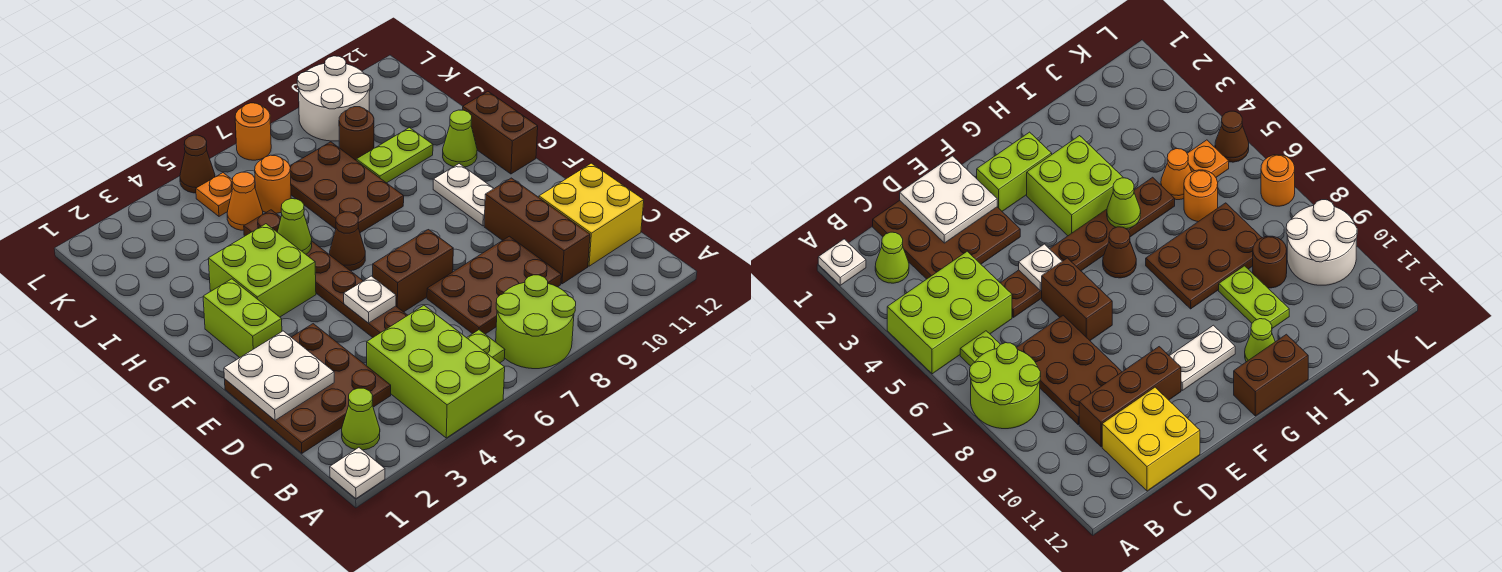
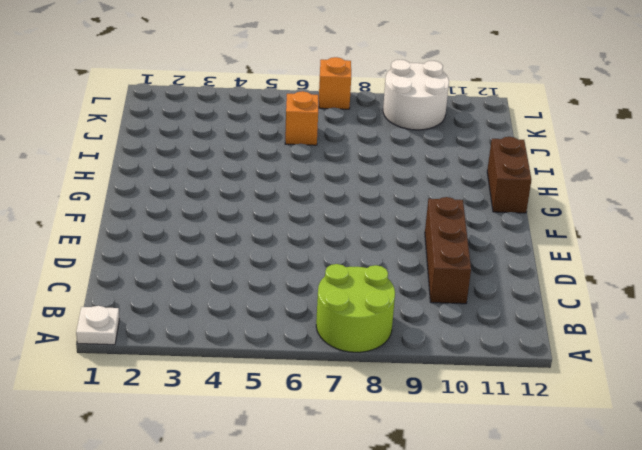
orange 1x1 brick [285,91,318,145] -> orange 1x1 round brick [255,155,291,213]
orange 1x1 brick [319,57,351,109] -> orange 1x1 round brick [235,103,271,160]
none -> lime 2x3 brick [367,305,505,438]
none -> lime 1x1 cone [342,388,380,450]
none -> lime 1x1 plate [467,330,505,363]

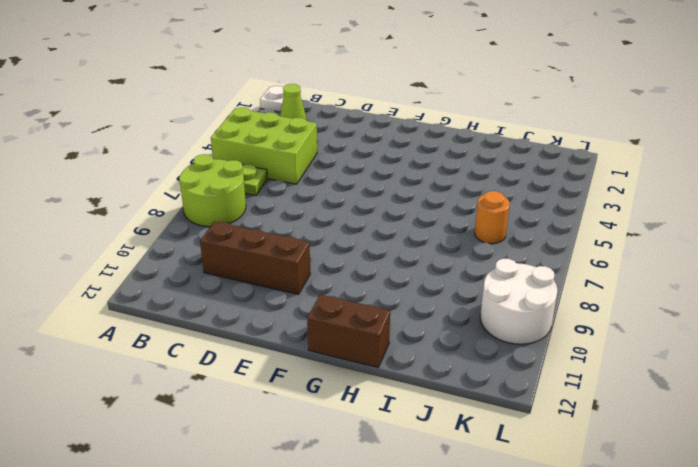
none -> brown 3x3 plate [225,324,391,453]
none -> brown 2x3 plate [427,236,561,334]
none -> yellow 2x2 brick [539,163,644,266]

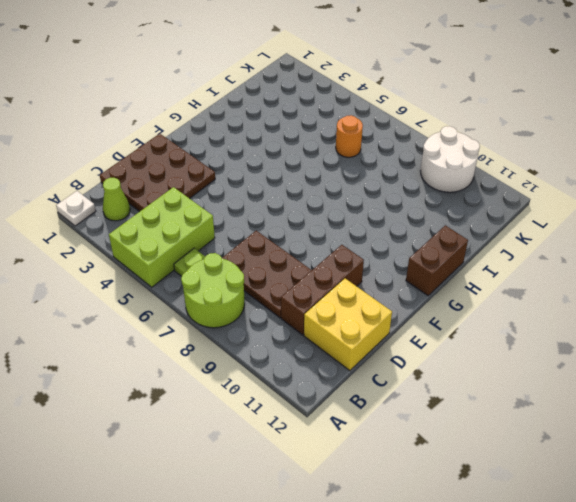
none -> brown 1x6 plate [244,210,408,337]
none -> brown 1x2 brick [373,230,453,312]
none -> lime 1x2 brick [203,279,282,358]

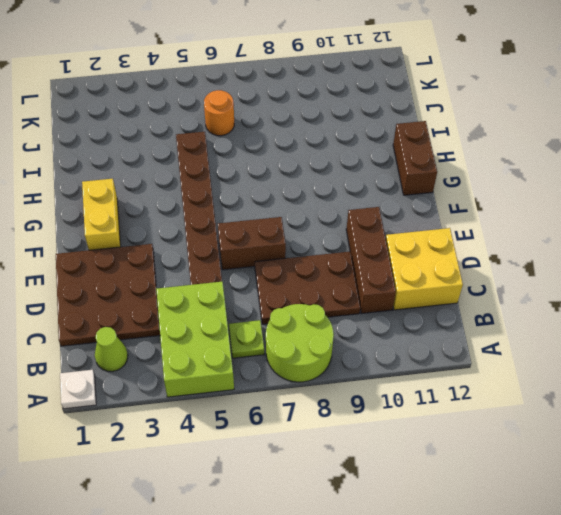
yellow 1x2 brick [82,179,121,250] -> lime 1x2 brick [203,279,282,358]
none -> white 1x2 plate [433,164,494,226]
none -> lime 2x2 brick [208,224,316,317]
none -> brown 1x1 cone [329,212,365,271]

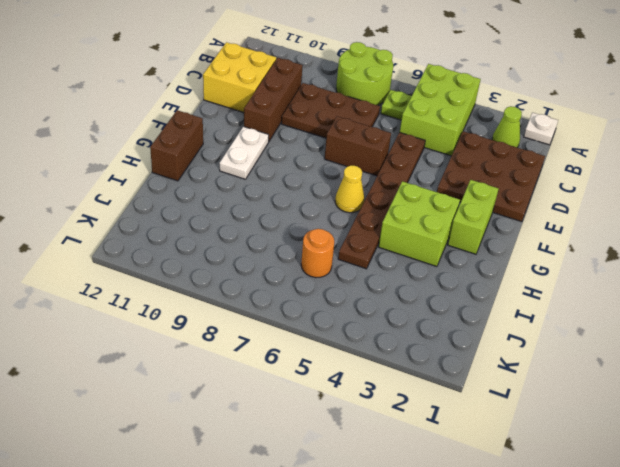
yellow 1x1 cone [335,165,364,213] -> brown 1x1 cone [329,212,365,271]
none -> brown 2x3 plate [290,142,404,233]
none -> lime 1x1 cone [443,110,477,167]
none -> lime 1x2 plate [356,128,433,183]

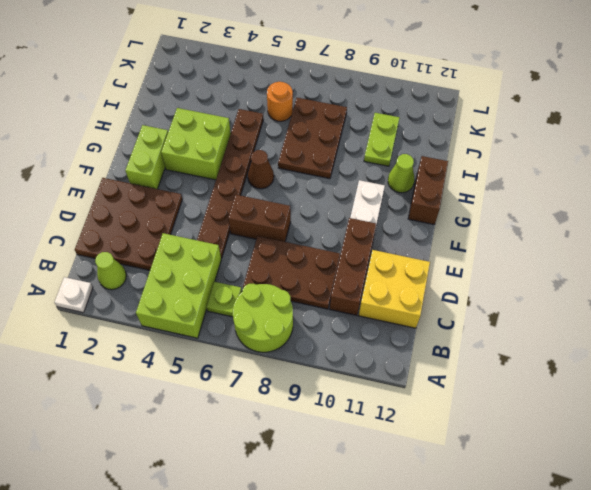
lime 1x2 plate [364,113,399,166] -> lime 1x2 plate turned to [356,128,433,183]
none -> orange 1x1 cone [227,172,263,230]
none -> brown 1x1 round brick [339,107,374,160]
none -> orange 1x1 plate [196,173,233,216]

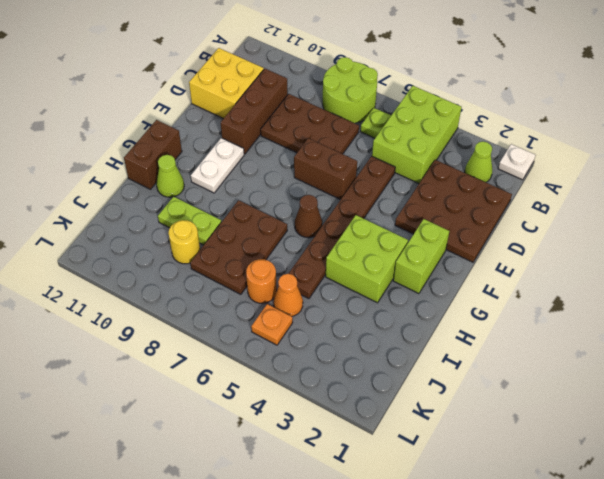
yellow 1x1 round brick [168,220,200,264] -> brown 1x1 round brick [339,107,374,160]
none -> white 2x2 round brick [297,56,370,141]
none -> brown 1x1 cone [180,135,215,193]
none -> orange 1x1 round brick [235,103,271,160]

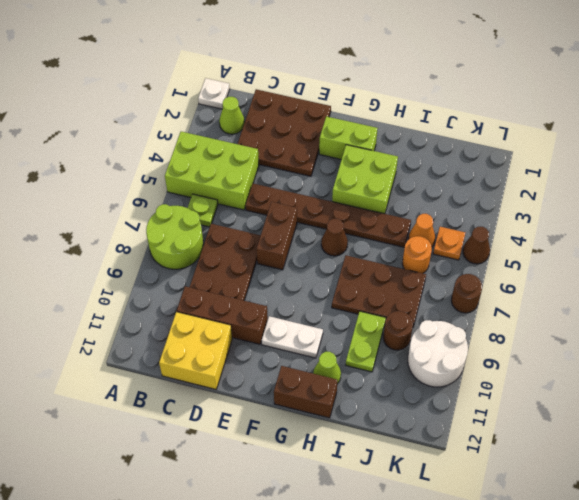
brown 1x1 round brick [451,274,482,313] -> orange 1x1 round brick [235,103,271,160]
none -> white 2x2 plate [224,331,334,420]
none -> white 1x1 plate [344,276,396,323]
none -> lime 1x1 cone [277,199,312,254]

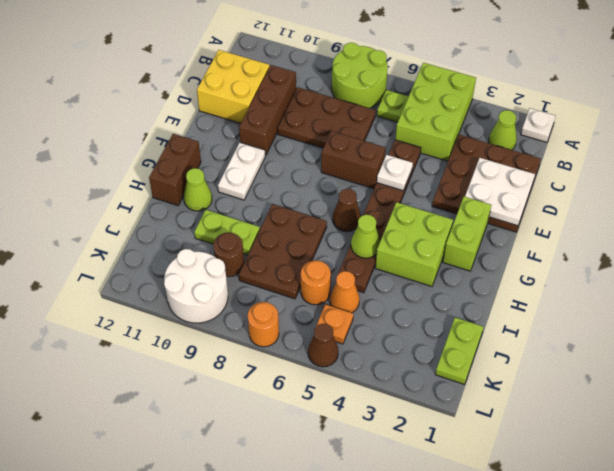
lime 1x2 plate [435,318,483,384] -> none

